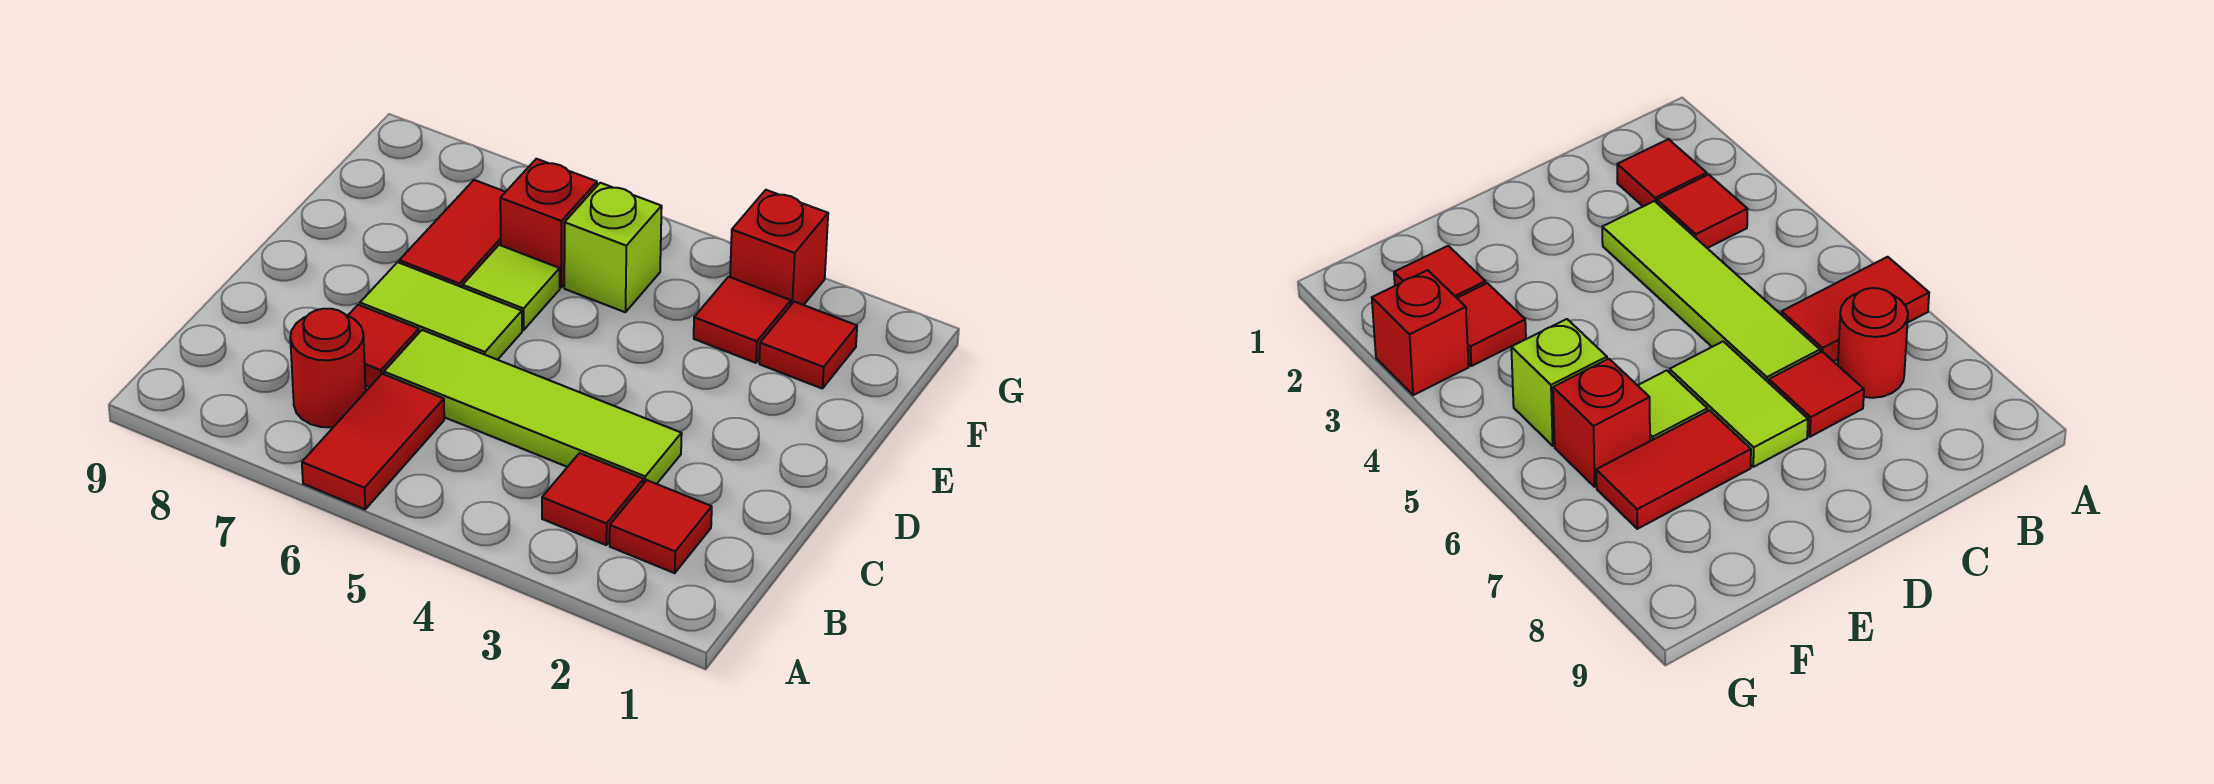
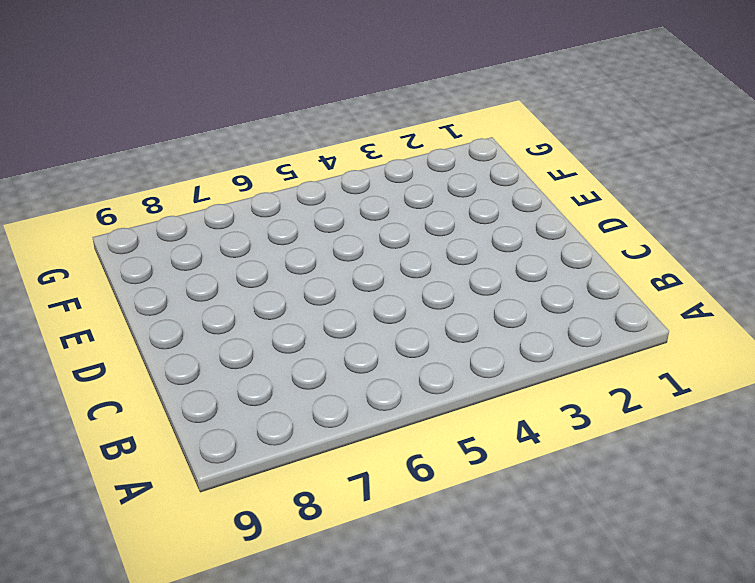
none -> red 1x2 tile [302,374,444,509]
none -> red 1x1 tile [610,480,712,573]
none -> red 1x1 tile [542,453,644,545]

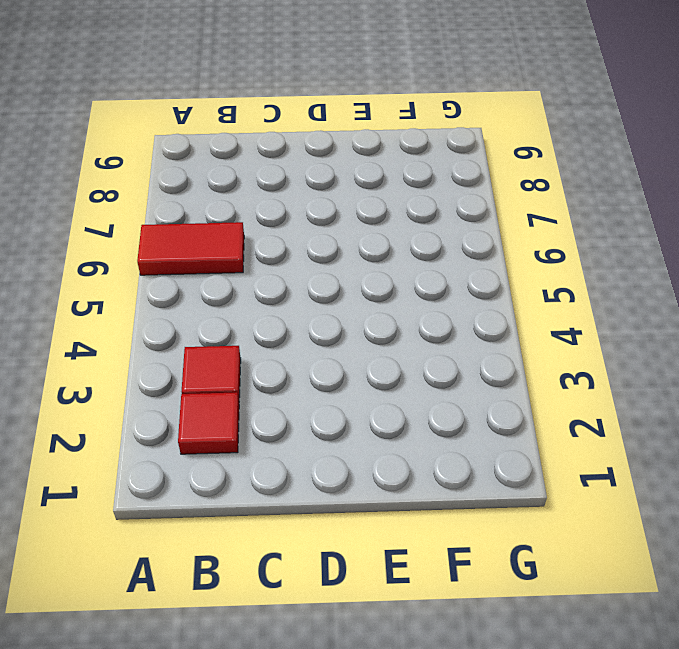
none -> red 1x1 round brick [290,309,366,427]
none -> lime 1x4 tile [384,330,682,484]
none -> red 1x1 tile [348,305,419,387]

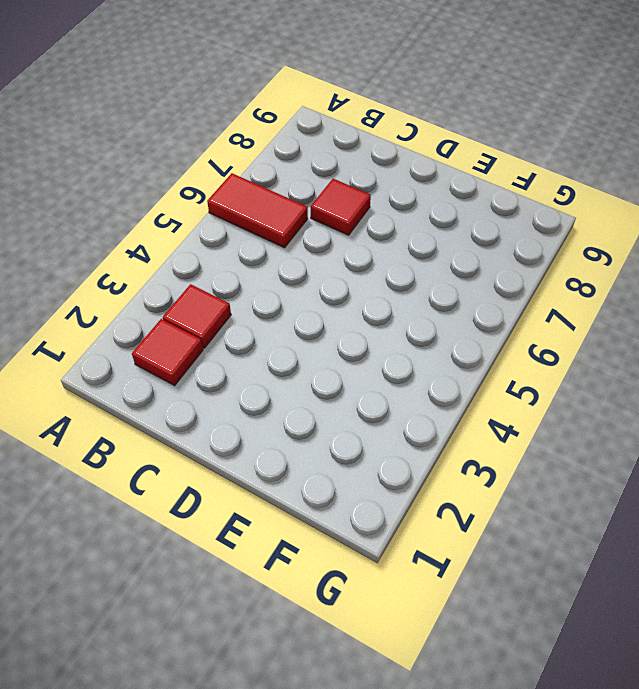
none -> red 1x1 round brick [290,309,366,427]
none -> lime 1x4 tile [384,330,682,484]
none -> lime 1x2 tile [360,262,522,360]

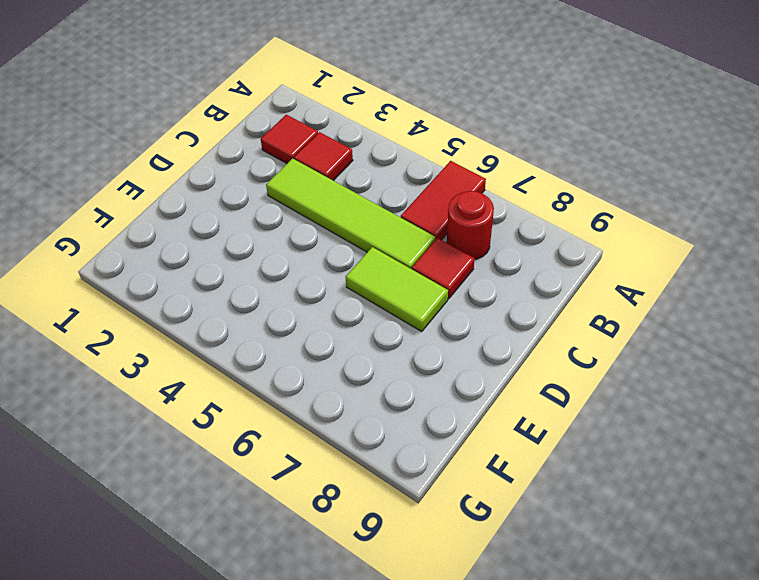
none -> lime 1x1 tile [463,245,560,330]
none -> red 1x2 tile [399,180,505,287]
none -> red 1x1 tile [759,302,857,389]

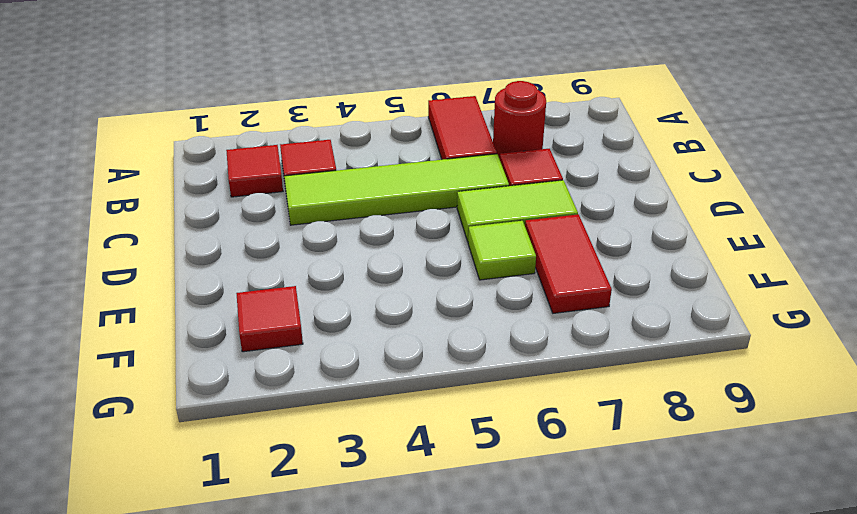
none -> red 1x1 tile [694,277,791,363]
none -> lime 1x1 brick [564,183,662,312]
none -> red 1x1 brick [500,159,597,287]

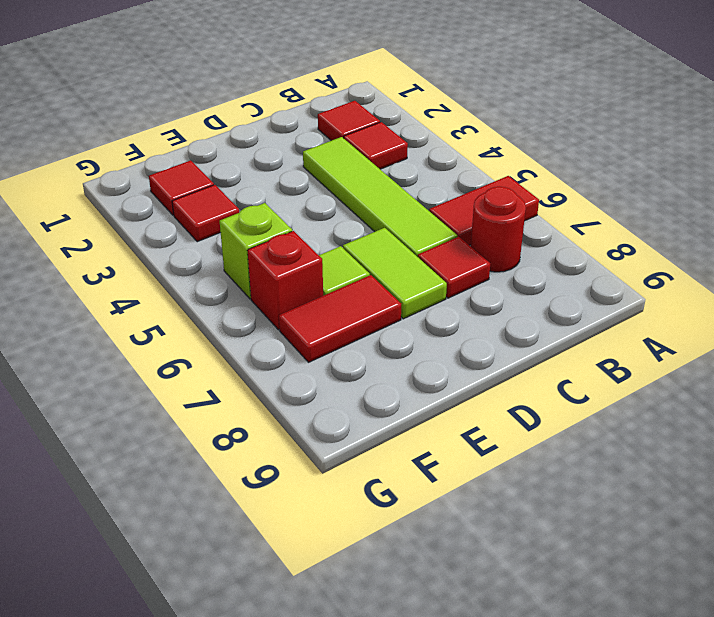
none -> red 1x1 brick [730,190,828,305]

